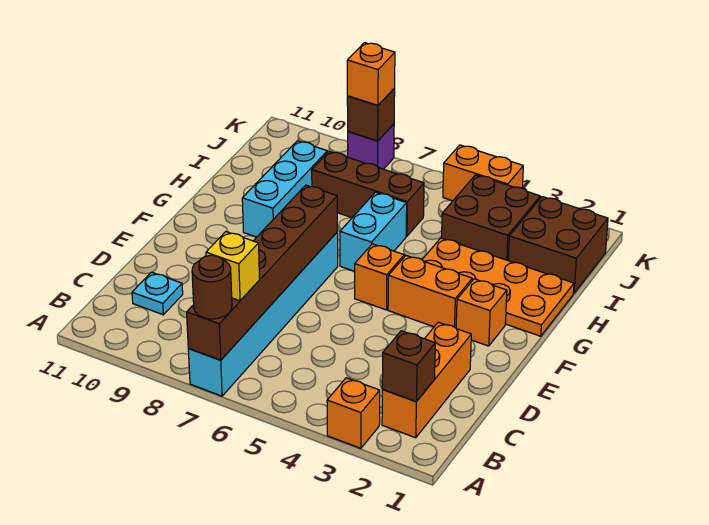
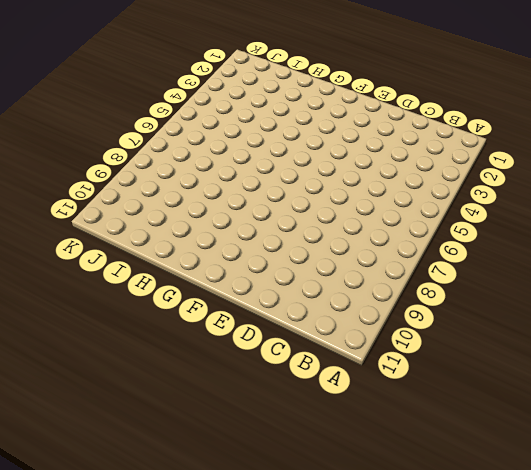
none -> orange 1x1 brick [327,378,380,448]
none -> cyan 1x6 brick [188,233,338,396]
none -> orange 1x3 brick [382,322,471,438]

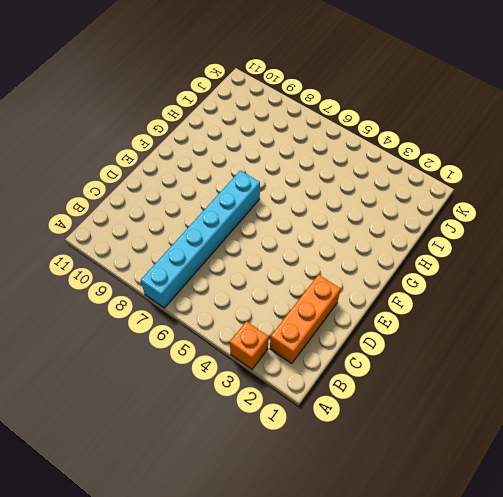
none -> cyan 1x1 plate [132,272,183,315]
none -> orange 1x1 brick [456,279,507,346]
none -> orange 1x2 brick [388,256,472,328]

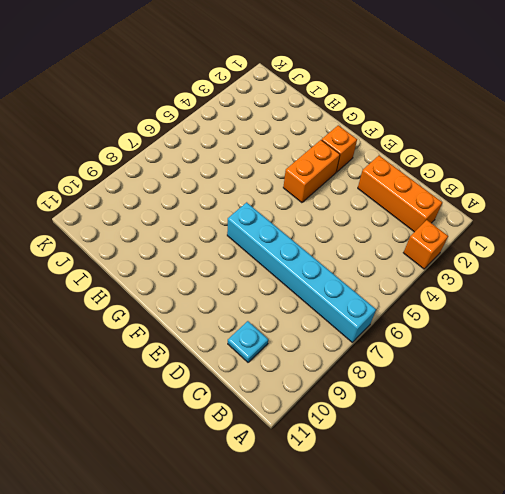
none -> orange 1x1 brick [355,244,404,310]
none -> orange 2x4 plate [422,238,574,336]
none -> cyan 1x2 brick [340,192,407,271]

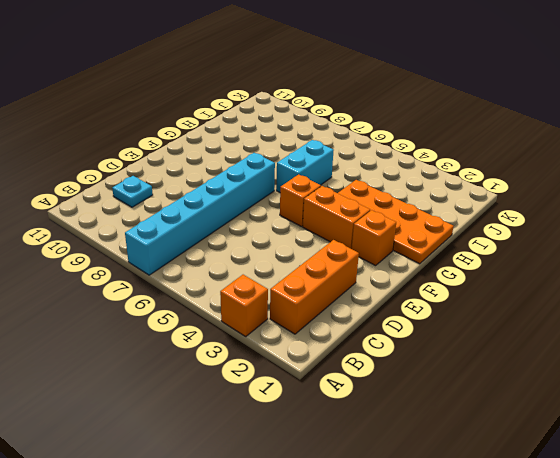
none -> cyan 1x3 brick [242,141,327,237]
none -> brown 2x2 brick [508,197,608,293]
none -> brown 2x2 brick [442,175,540,260]

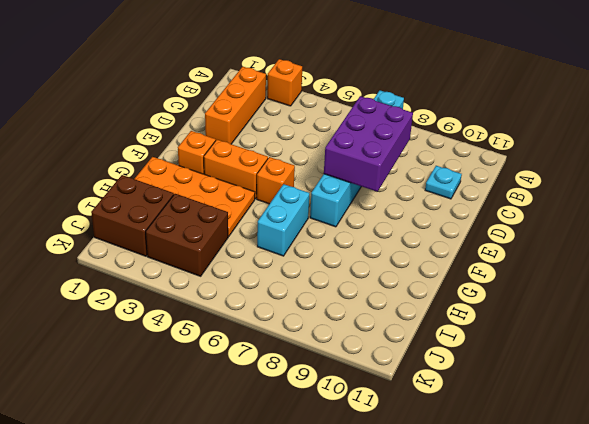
purple 2x3 brick [324,96,413,192] -> brown 1x6 brick [187,185,337,360]
none -> cyan 1x3 brick [242,141,327,237]
none -> brown 1x3 brick [312,151,424,236]
none -> orange 1x2 brick [443,145,523,201]

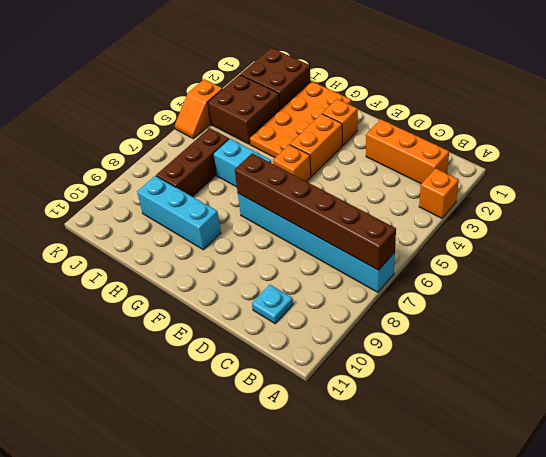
orange 1x2 slope [175,79,223,139] -> orange 1x2 brick [443,145,523,201]
none -> purple 1x1 brick [348,124,394,169]
none -> brown 1x1 brick [382,331,435,402]
none -> brown 1x1 brick [347,89,395,141]

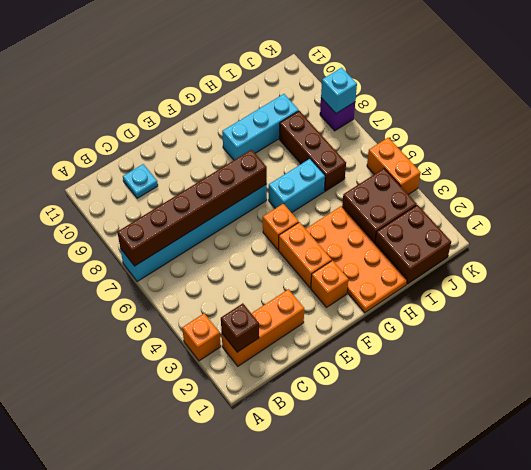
cyan 1x1 brick [321,68,357,113] -> brown 1x1 brick [347,89,395,141]
none -> brown 1x1 round brick [192,255,232,319]
none -> yellow 1x1 brick [206,232,260,301]
none -> orange 1x1 brick [347,43,395,105]

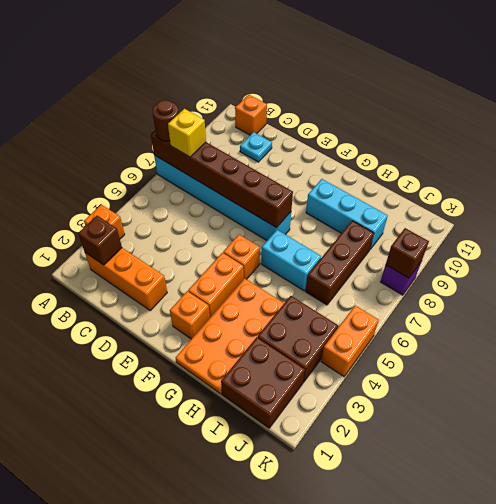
orange 1x1 brick [235,95,267,135] -> orange 1x1 brick moved to [347,43,395,105]

